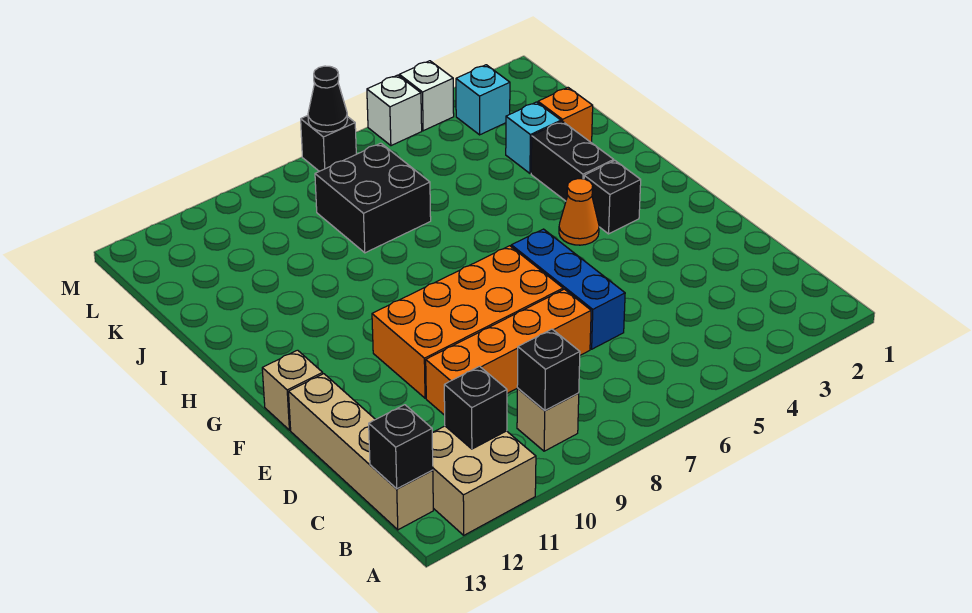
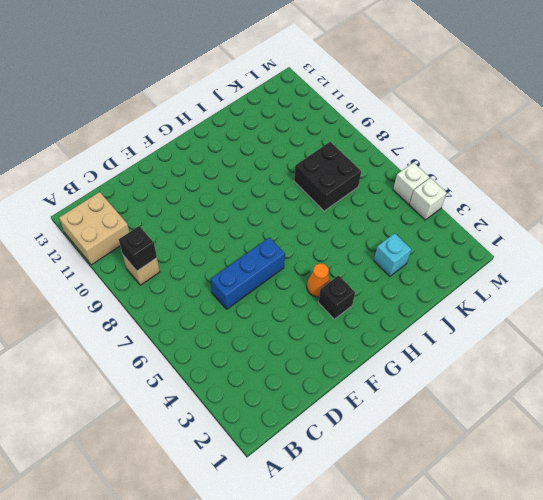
none -> tan 1x4 brick [289,374,433,530]
none -> orange 1x4 brick [426,289,591,415]
none -> orange 2x4 brick [372,246,563,398]

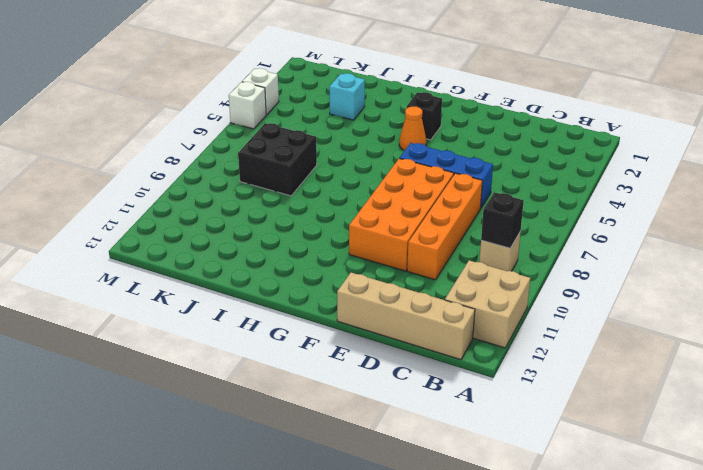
none -> tan 1x1 brick [262,350,323,430]
none -> black 1x2 brick [531,121,614,201]
none -> orange 1x1 brick [538,88,593,143]

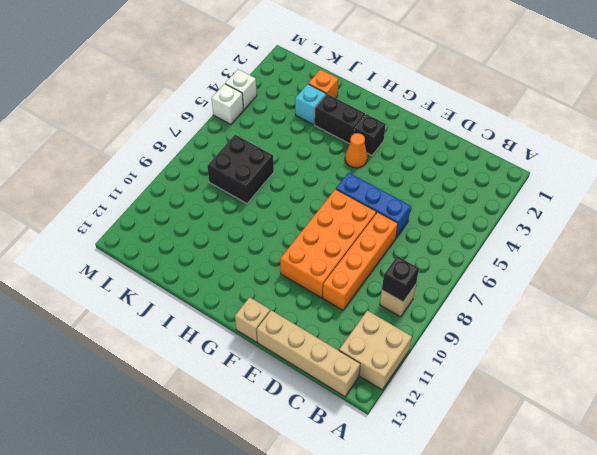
none -> cyan 1x1 brick [456,65,510,135]
none -> black 1x1 brick [301,116,356,171]
none -> black 1x1 brick [444,366,507,449]

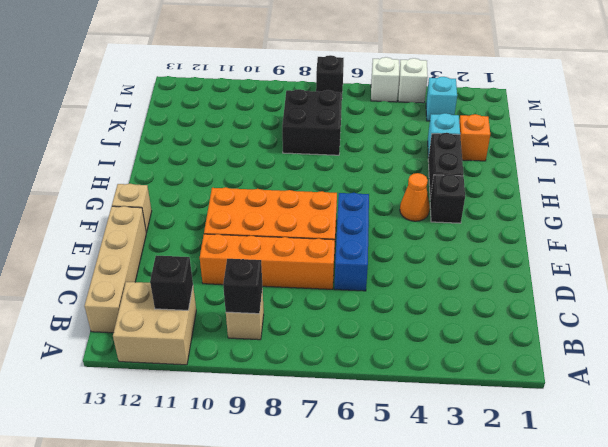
none -> black 1x1 brick [369,405,433,489]
none -> black 1x1 cone [308,66,347,132]

